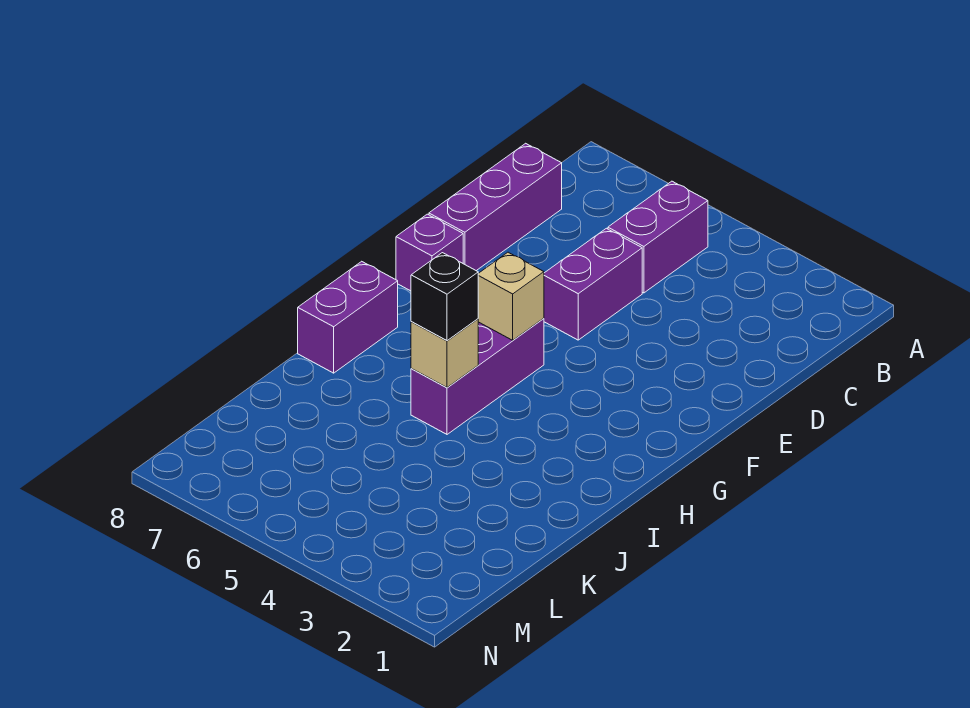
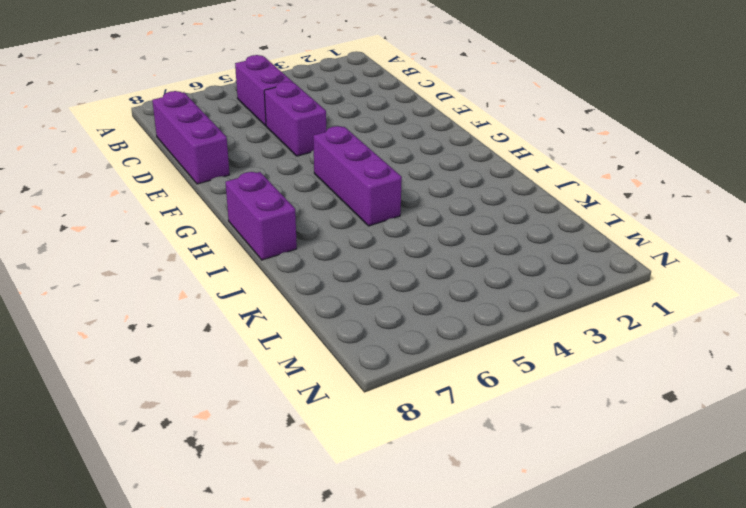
none -> purple 1x1 brick [396,214,463,291]
none -> tan 1x1 brick [478,252,544,340]

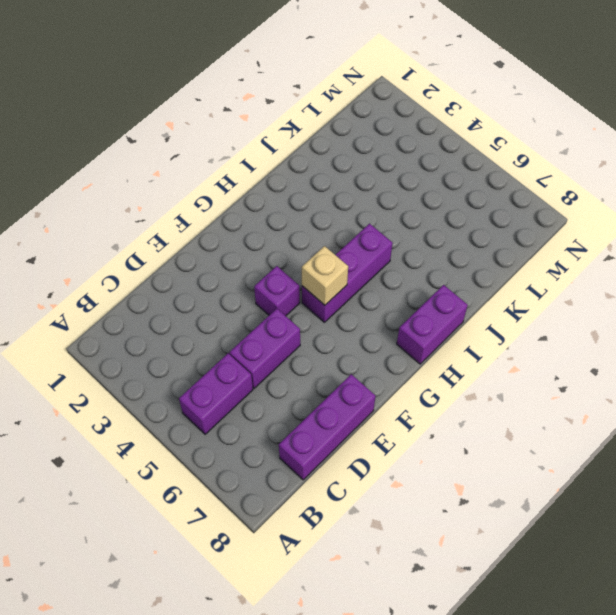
purple 1x1 brick [254,266,300,316] -> purple 1x1 brick moved to [396,214,463,291]
none -> tan 1x1 brick [411,319,478,388]
none -> black 1x1 brick [411,253,478,341]

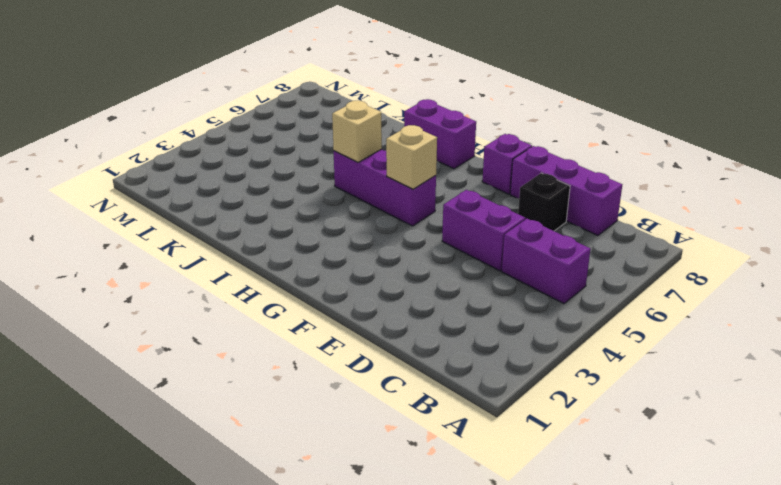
black 1x1 brick [518,173,570,231] -> black 1x1 brick moved to [411,253,478,341]

